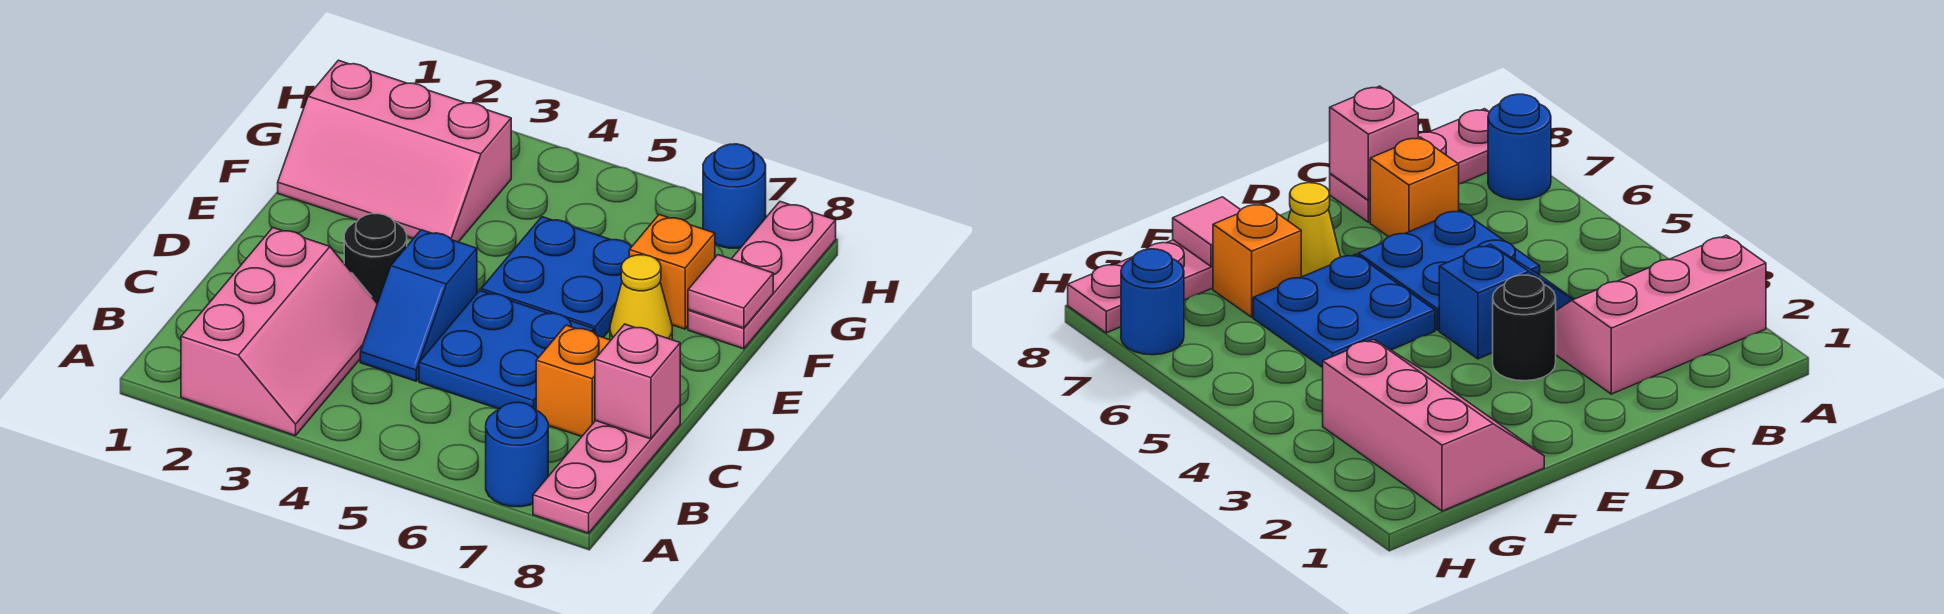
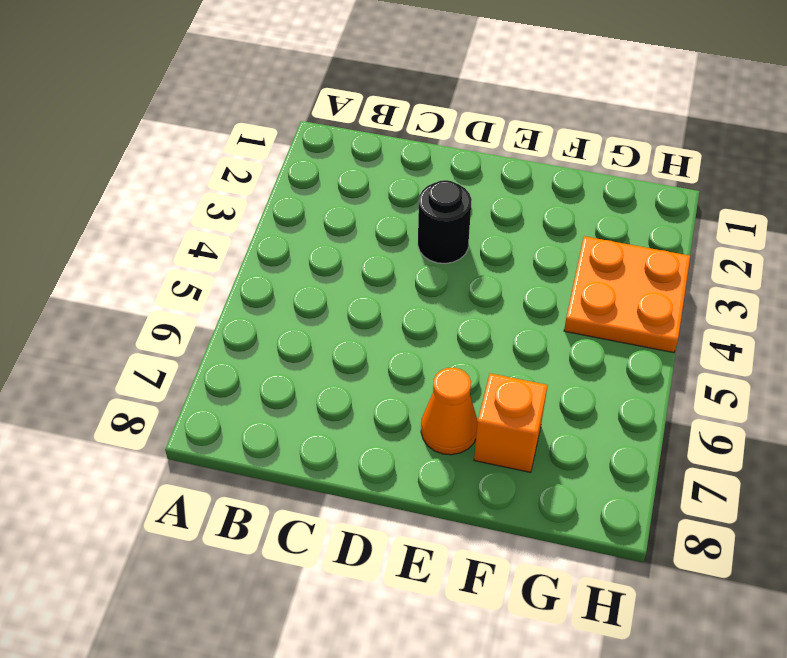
orange 1x1 cone [421,368,478,455] -> yellow 1x1 cone [610,255,672,340]
orange 2x2 plate [564,236,690,353] -> pink 2x3 slope [278,60,511,242]
none -> pink 2x3 slope [181,228,377,436]
none -> blue 1x1 round brick [486,402,548,507]
none -> pink 1x3 plate [533,405,680,533]

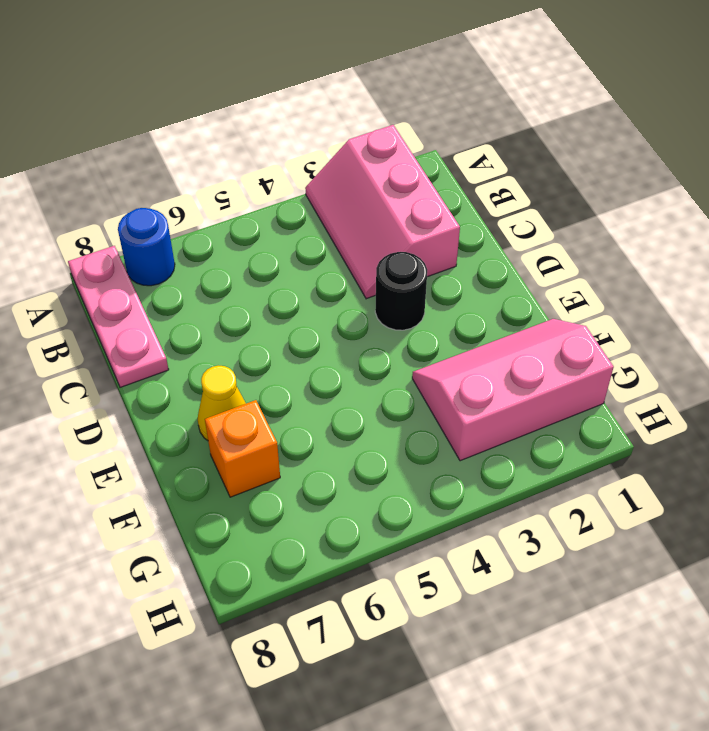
none -> blue 1x2 slope [360,230,477,381]
none -> blue 2x2 plate [419,291,594,410]
none -> orange 1x1 brick [536,325,611,437]

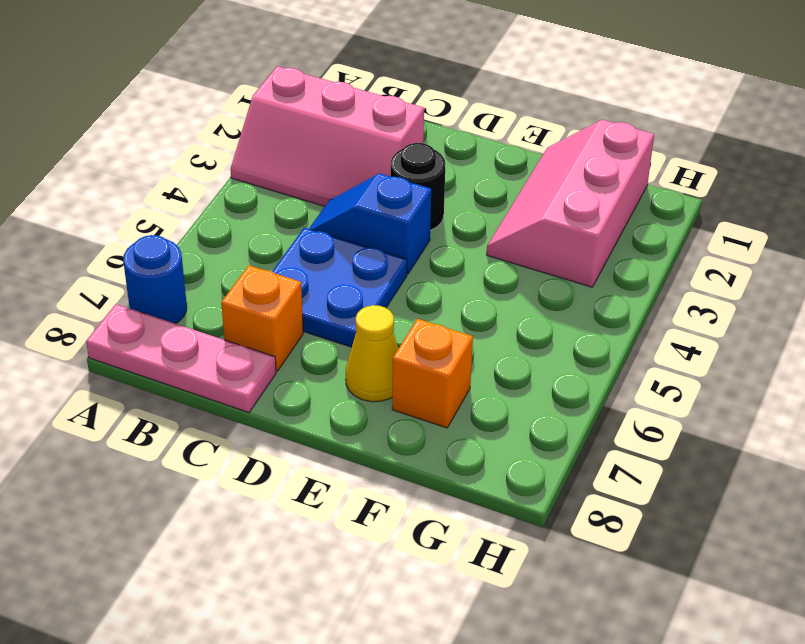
none -> blue 2x2 plate [481,217,631,337]
none -> pink 1x3 plate [688,202,836,349]
none -> blue 1x1 round brick [703,144,766,248]

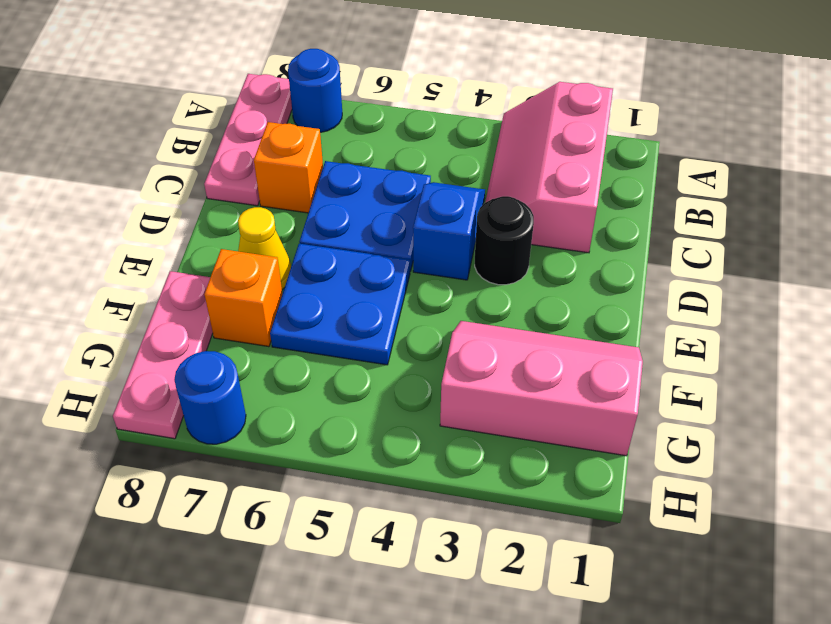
none -> pink 1x1 brick [595,324,680,439]
none -> pink 1x1 tile [688,255,773,328]

